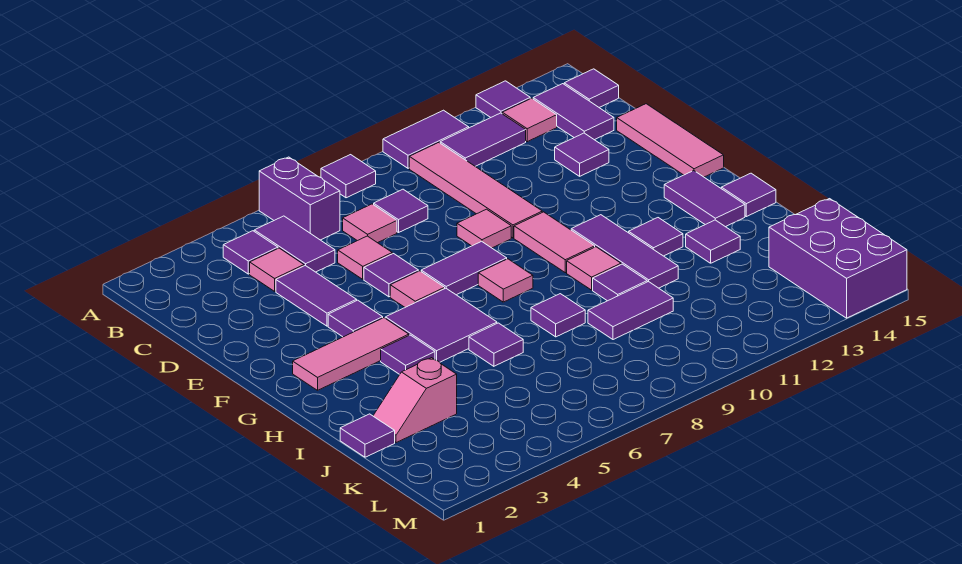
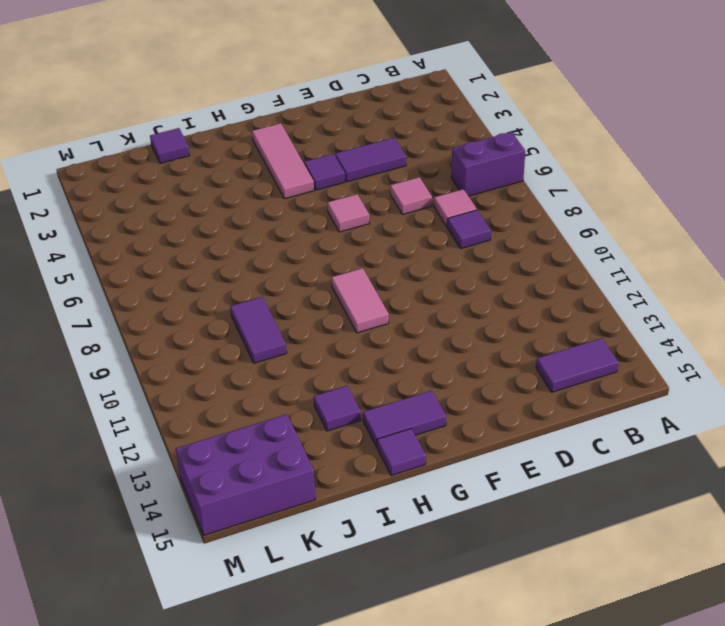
pink 1x2 tile [331,268,389,333] -> pink 1x2 tile turned to [514,212,595,273]
none -> purple 1x1 tile [321,155,376,198]
none -> purple 1x2 tile [383,110,469,168]
none -> purple 1x1 tile [476,81,530,118]
none -> purple 1x1 tile [223,231,278,274]

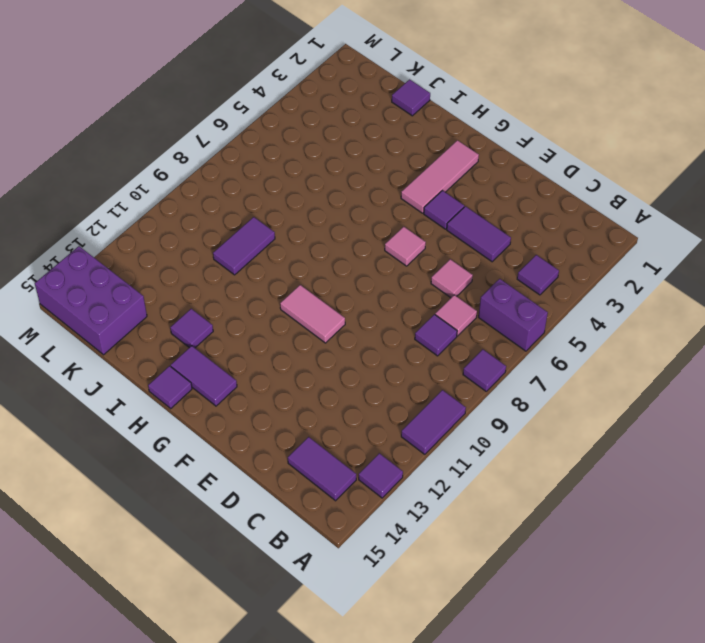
none -> purple 1x2 tile [254,216,335,272]
none -> pink 1x4 tile [409,143,542,238]
none -> purple 1x2 tile [440,113,526,166]
none -> pink 1x1 tile [502,98,557,142]

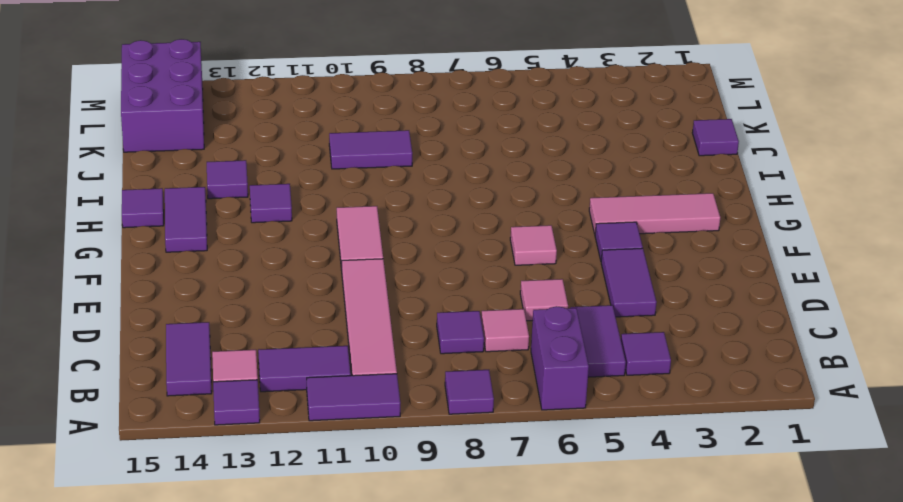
none -> purple 1x1 tile [564,69,619,107]
none -> pink 1x1 tile [250,248,304,291]
none -> purple 1x1 tile [555,133,609,176]
none -> pink 1x3 tile [617,104,724,177]

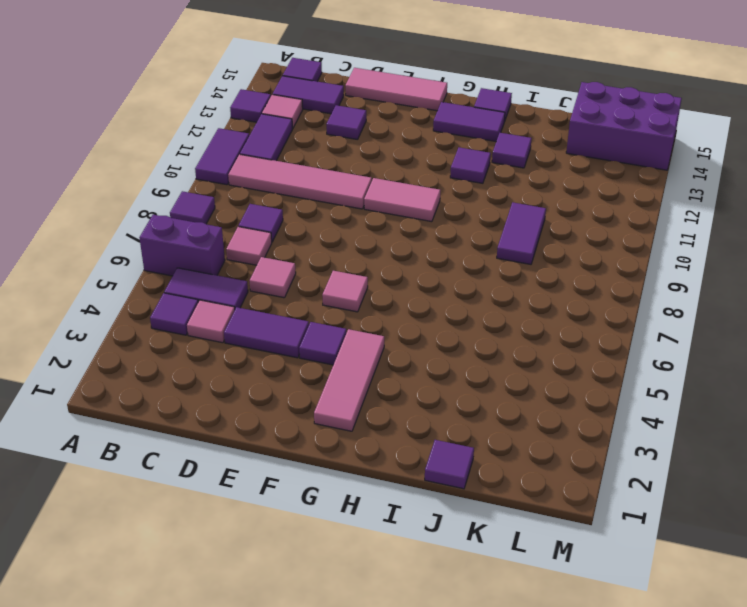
none -> purple 1x1 tile [364,254,418,297]
none -> pink 1x1 tile [457,209,511,248]
none -> purple 1x2 tile [421,241,507,295]
none -> purple 2x2 tile [385,288,497,362]

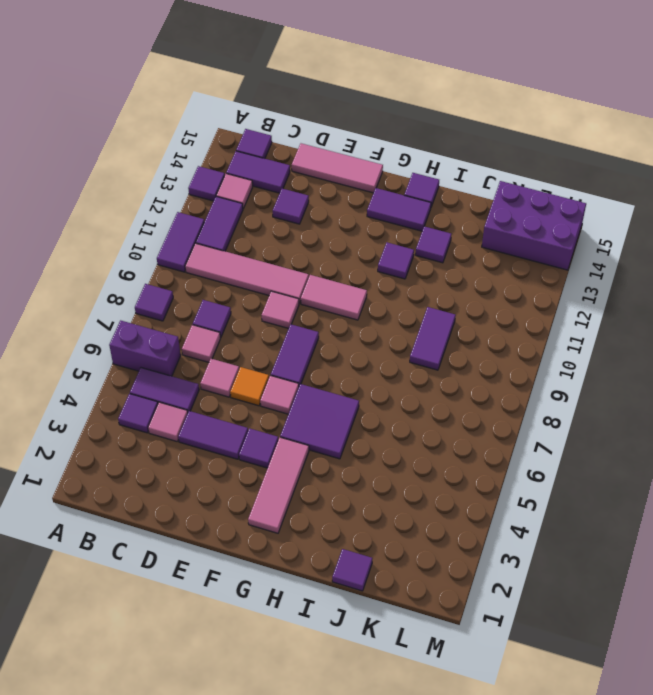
orange 1x1 tile [230,367,269,406] -> purple 1x1 tile [364,254,418,297]
none -> pink 1x1 tile [478,259,533,302]
none -> purple 1x3 tile [571,215,678,288]
none -> purple 1x1 tile [381,335,435,374]
none -> pink 1x1 tile [567,247,621,290]

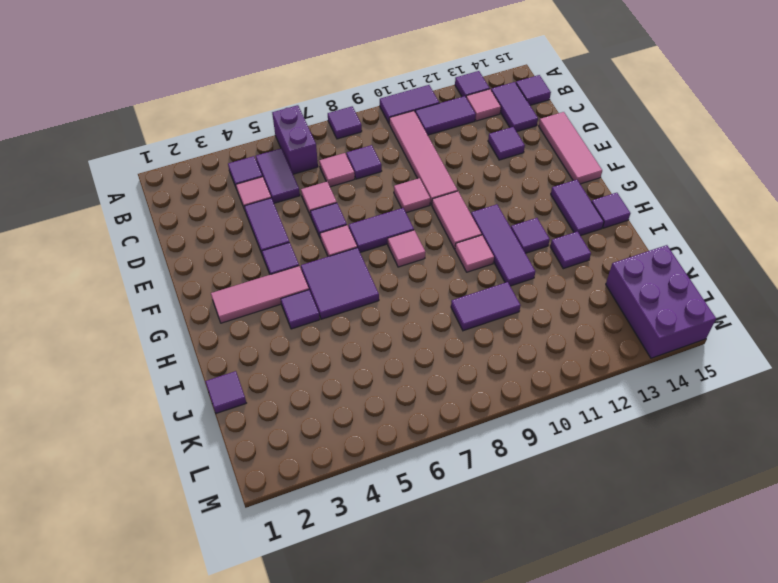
none -> purple 1x1 tile [469,323,523,366]
none -> purple 1x1 tile [531,294,585,337]
none -> purple 1x1 tile [593,264,647,301]
none -> pink 1x2 slope [373,358,457,443]

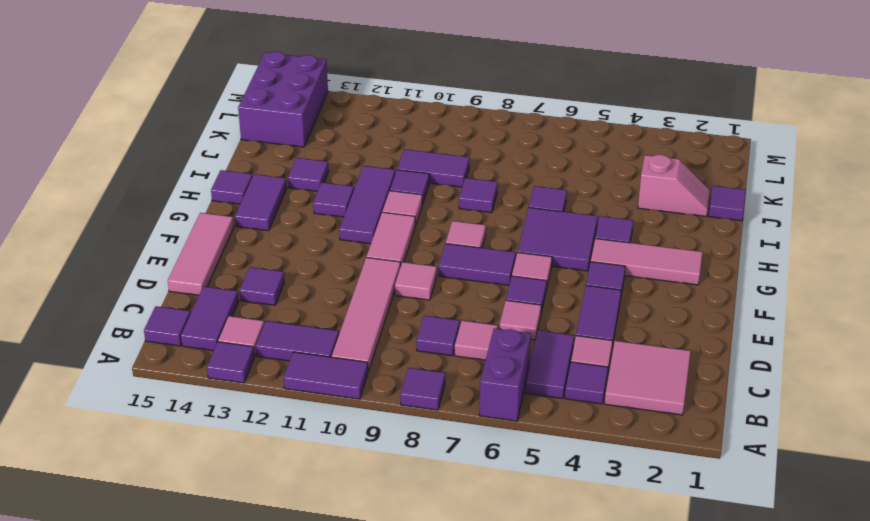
pink 2x2 tile [605,341,691,415] -> none

